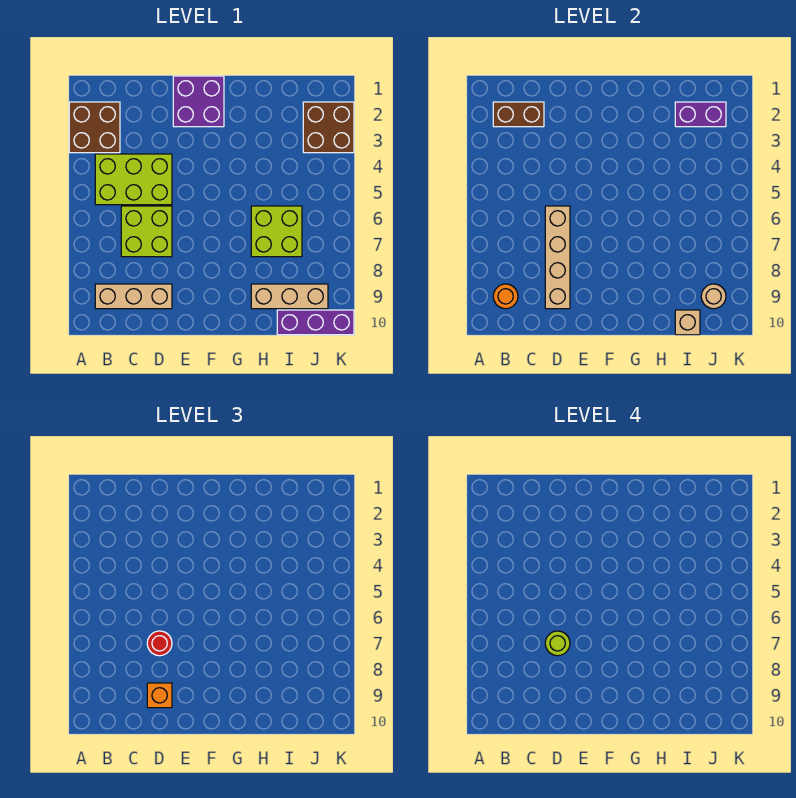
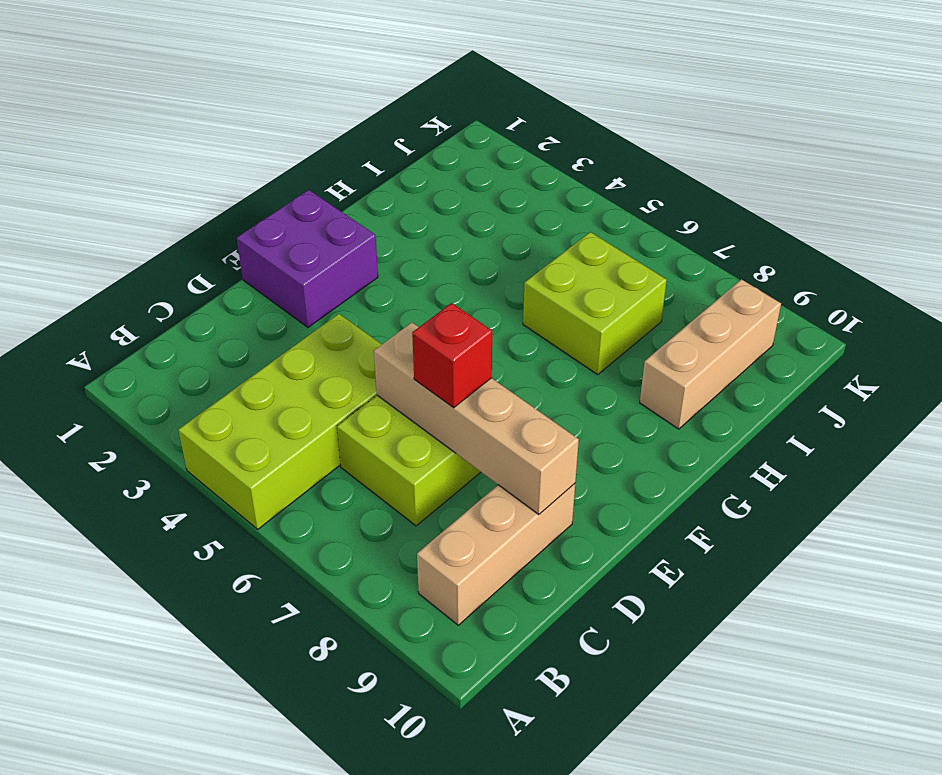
lime 2x4 brick [178,314,382,529] -> lime 2x3 brick [95,154,172,205]
red 1x1 brick [412,303,492,408] -> red 1x1 round brick [147,631,172,656]
none -> brown 2x2 brick [69,102,120,153]
none -> purple 1x3 brick [277,310,354,335]
none -> brown 2x2 brick [303,102,354,153]

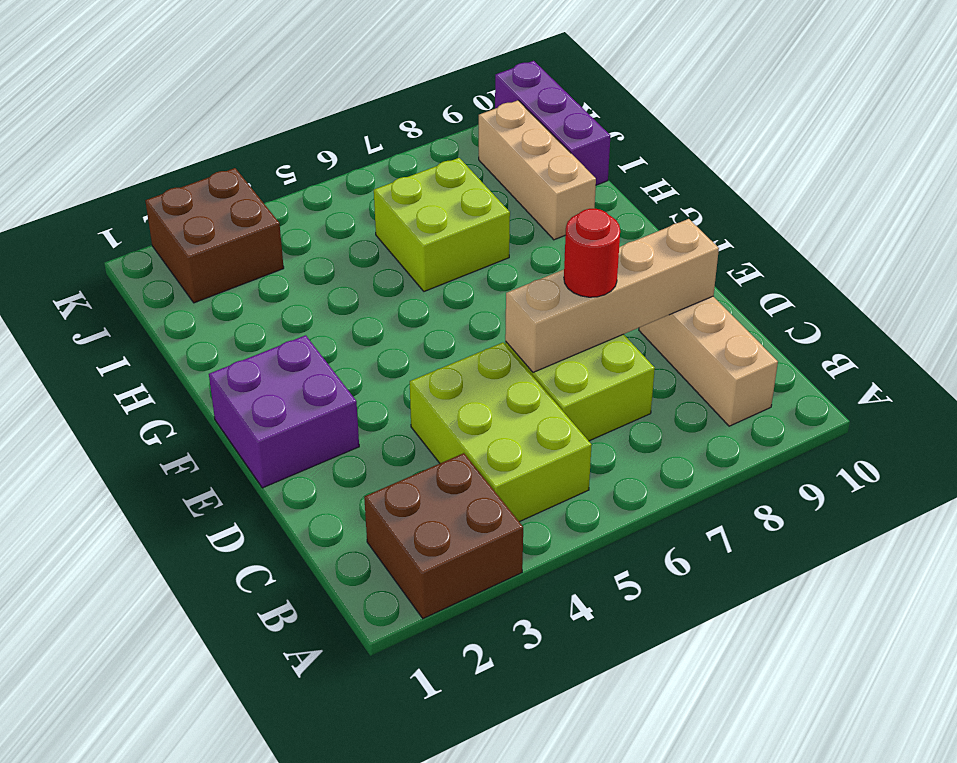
none -> brown 1x2 brick [493,102,544,127]
none -> orange 1x1 round brick [493,284,518,309]
none -> purple 1x2 brick [675,102,726,127]

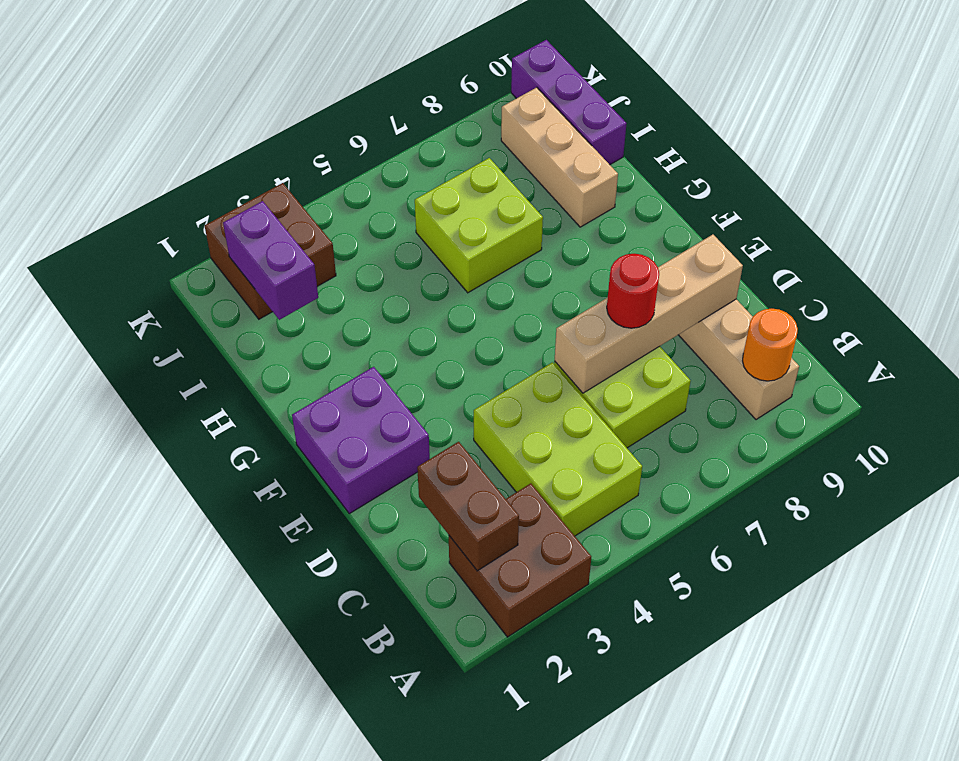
none -> tan 1x1 brick [675,310,700,335]
none -> tan 1x1 round brick [701,284,726,309]
none -> orange 1x1 brick [147,683,172,708]

